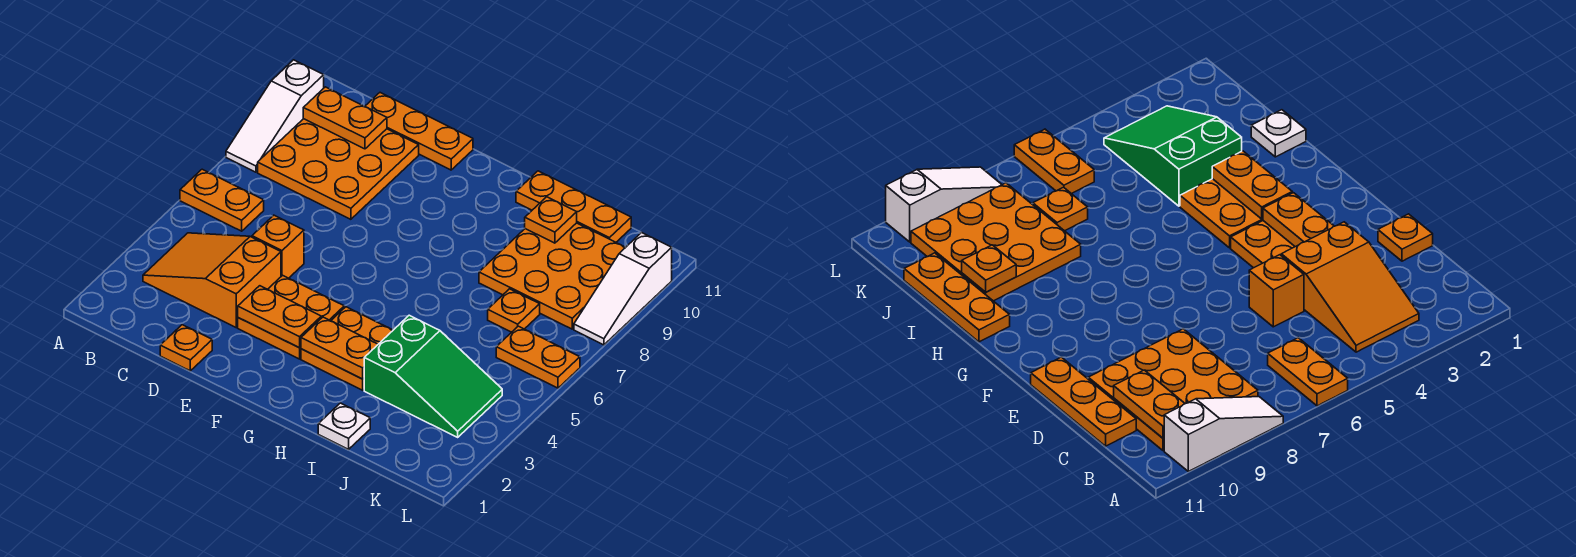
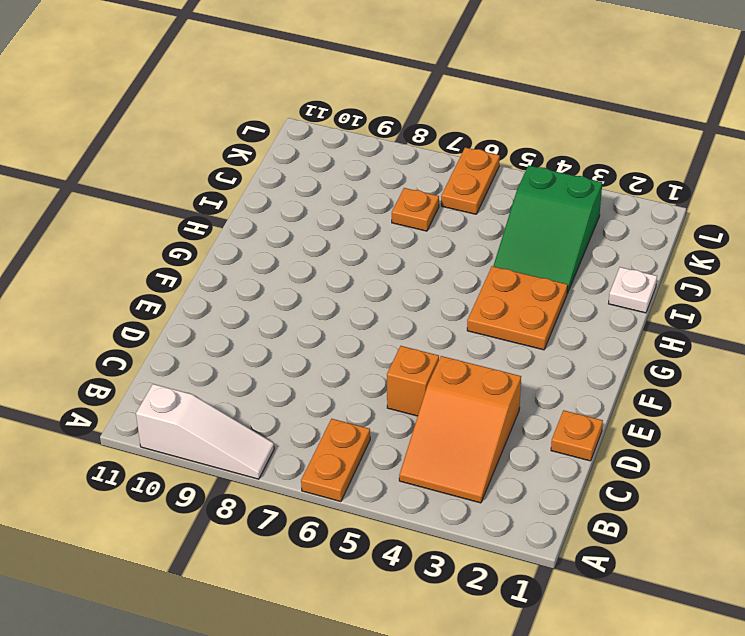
green 2x3 slope [493,165,602,293] -> green 2x3 slope turned to [364,315,502,437]
none -> orange 3x3 plate [258,119,419,219]
none -> orange 1x3 plate [365,93,473,170]
none -> orange 2x2 plate [238,275,344,359]

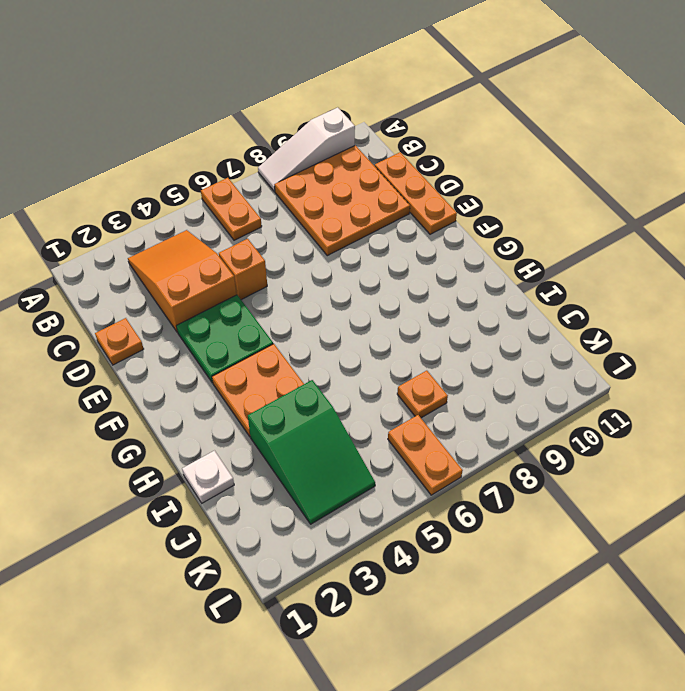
green 2x2 plate [176,295,273,383] -> orange 2x2 plate [238,275,344,359]
none -> orange 1x3 plate [516,171,631,242]
none -> orange 3x3 plate [479,223,626,329]
none -> white 1x3 slope [574,232,672,345]

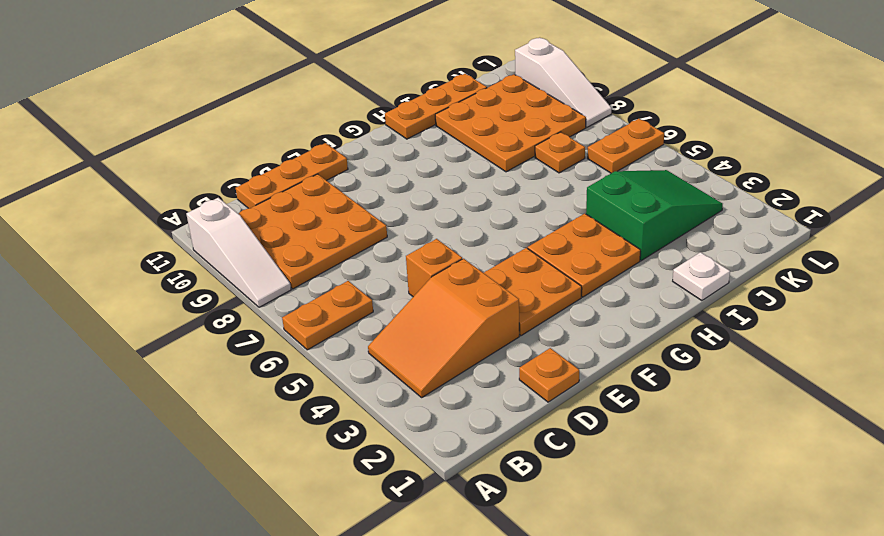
none -> orange 1x2 plate [303,87,387,149]
none -> orange 1x2 plate [238,286,321,348]
none -> orange 1x2 plate [301,317,378,379]

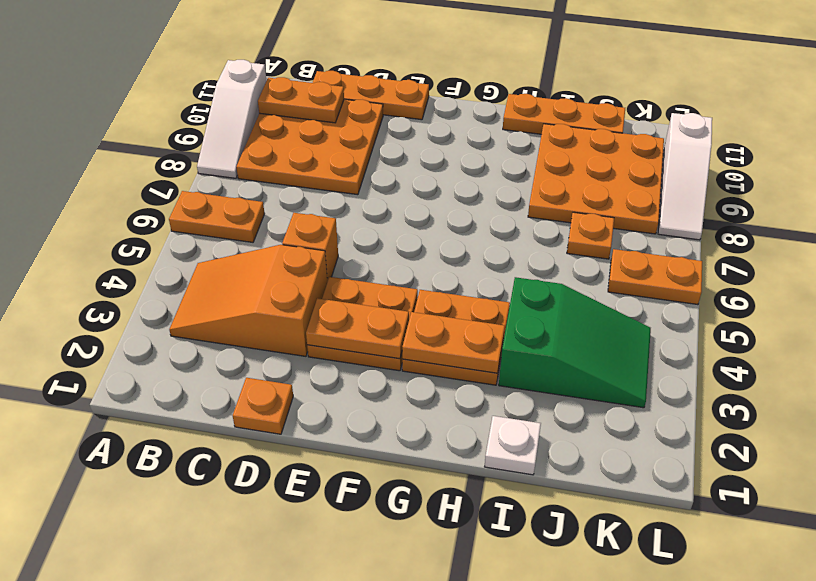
none -> orange 1x1 plate [525,197,577,243]

